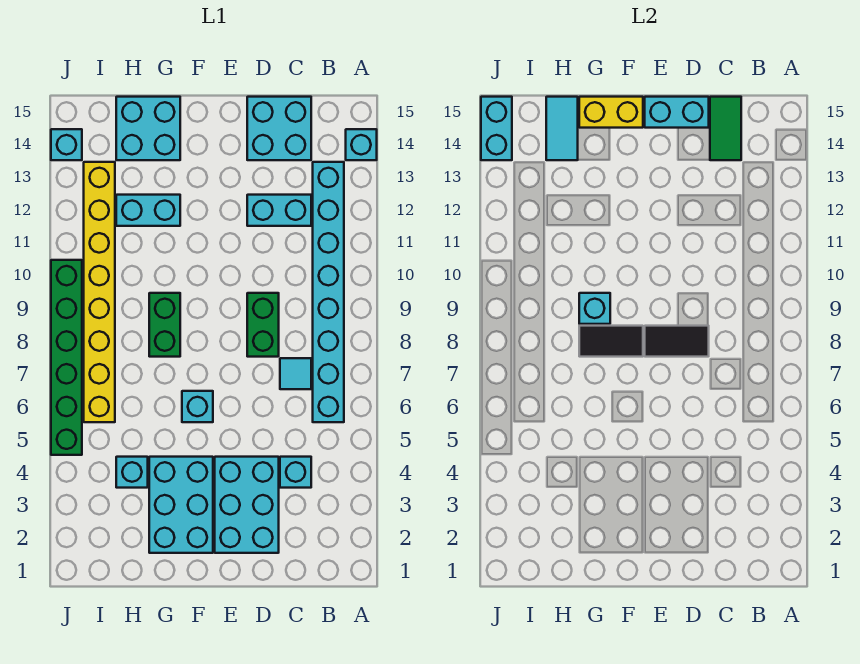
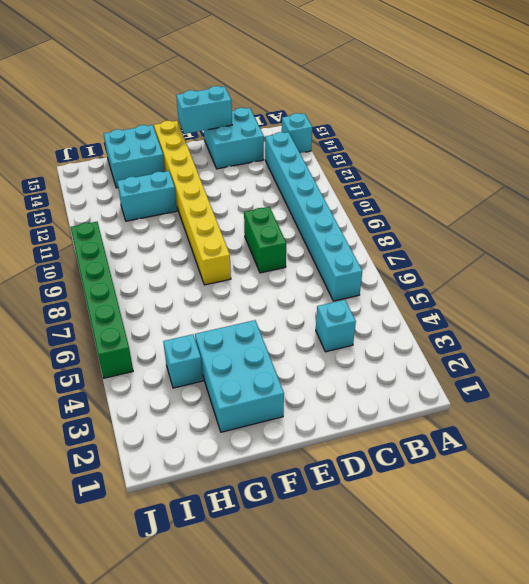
yellow 1x8 brick [154,121,231,285] -> yellow 1x8 brick moved to [84,162,115,422]
none -> cyan 1x1 tile [280,358,311,389]
none -> cyan 1x2 brick [247,195,311,226]
none -> cyan 2x3 brick [215,457,279,553]

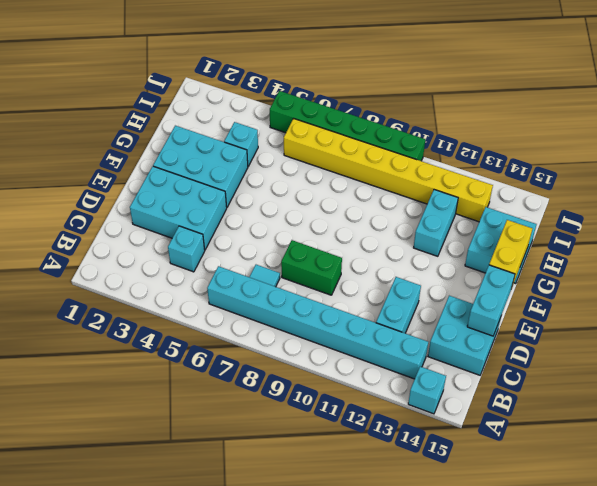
none -> cyan 1x1 brick [182,391,213,422]
none -> green 1x2 brick [149,293,180,357]
none -> cyan 1x1 brick [51,129,82,160]

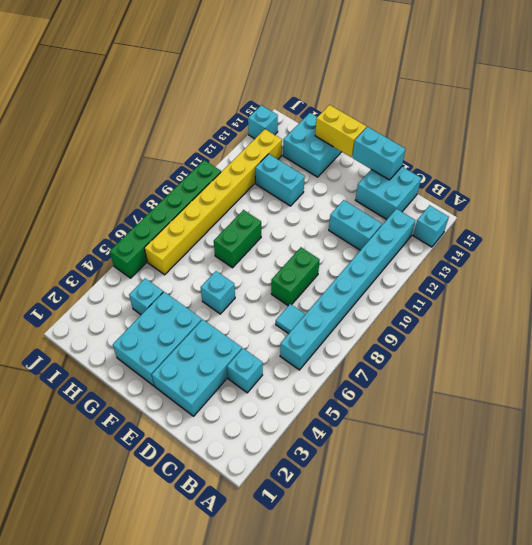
none -> green 1x2 tile [710,97,741,160]
none -> black 1x2 tile [645,326,709,357]
none -> black 1x2 tile [579,326,643,357]

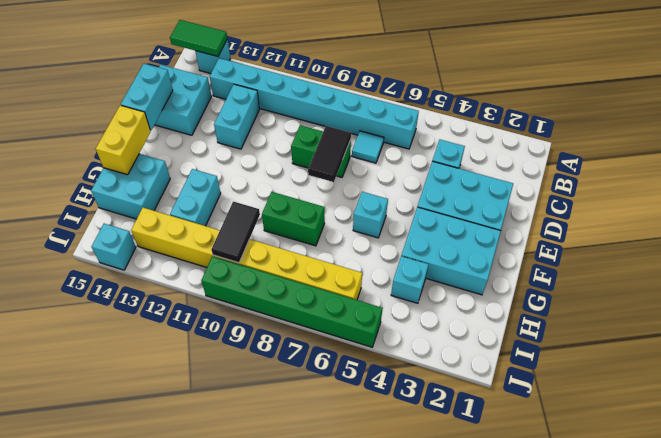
green 1x2 tile [170,20,227,56] -> green 1x2 tile moved to [710,97,741,160]
black 1x2 tile [211,202,260,263] -> black 1x2 tile moved to [579,326,643,357]
none -> cyan 1x1 brick [579,293,610,324]
none -> cyan 1x2 tile [546,97,578,160]
none -> cyan 1x2 brick [481,97,512,160]

